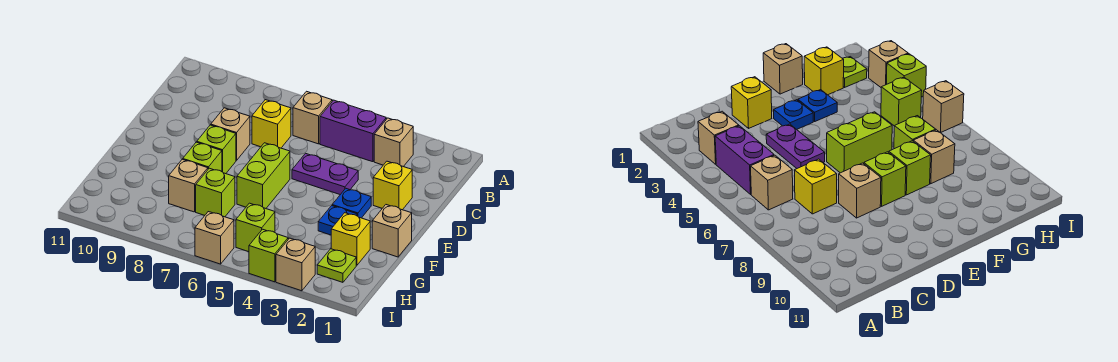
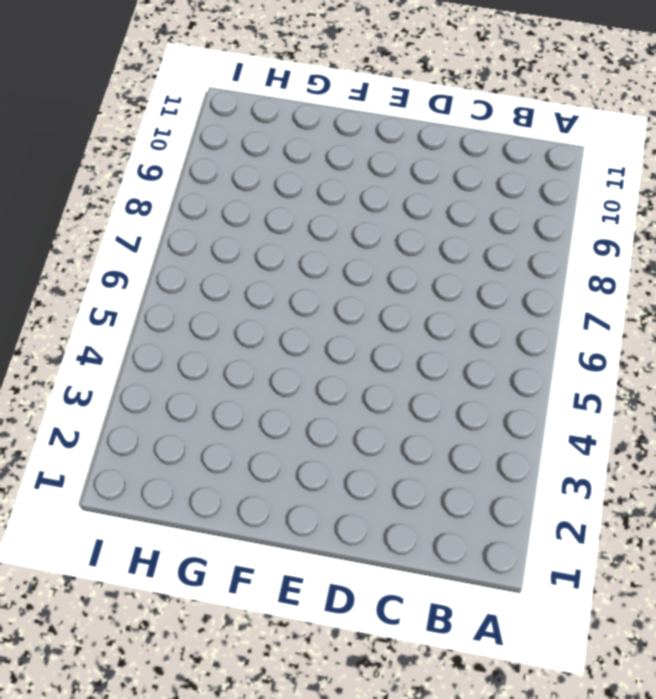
none -> tan 1x1 brick [374,118,413,167]
none -> purple 1x2 brick [320,100,386,162]
none -> tan 1x1 brick [293,91,332,144]

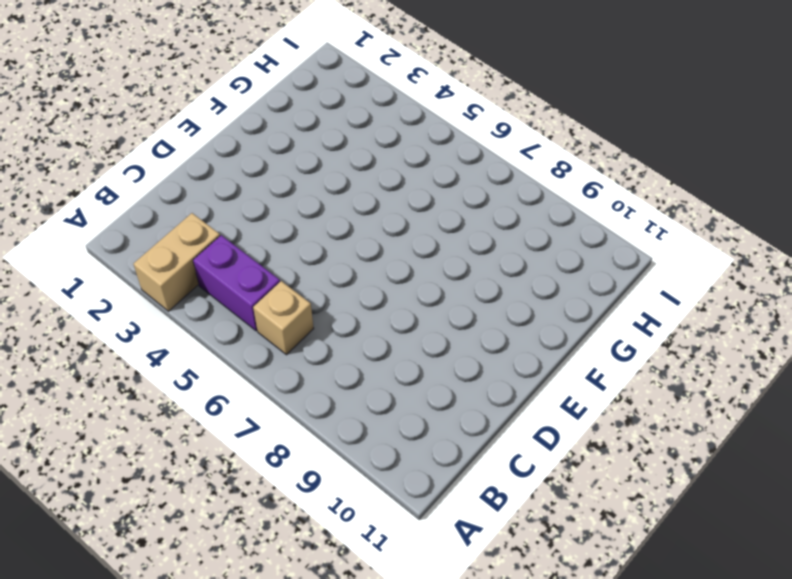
tan 1x2 brick [133,213,220,311] -> tan 1x1 brick [374,118,413,167]
none -> yellow 1x1 brick [252,100,291,148]
none -> yellow 1x1 brick [373,161,412,210]
none -> purple 1x2 plate [292,153,358,195]

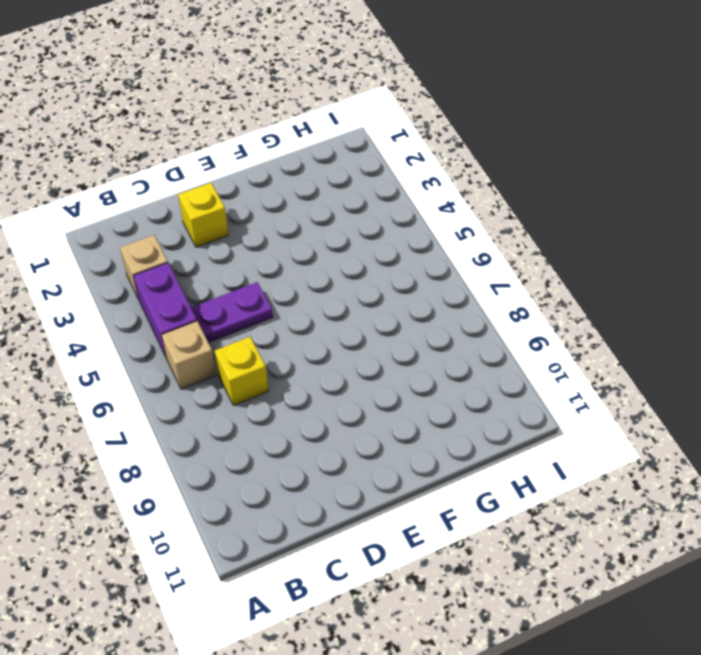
purple 1x2 plate [191,282,273,343] -> purple 1x2 plate turned to [292,153,358,195]
none -> tan 1x1 brick [211,108,250,161]
none -> blue 1x1 plate [332,188,371,218]
none -> lime 1x2 brick [237,143,290,208]

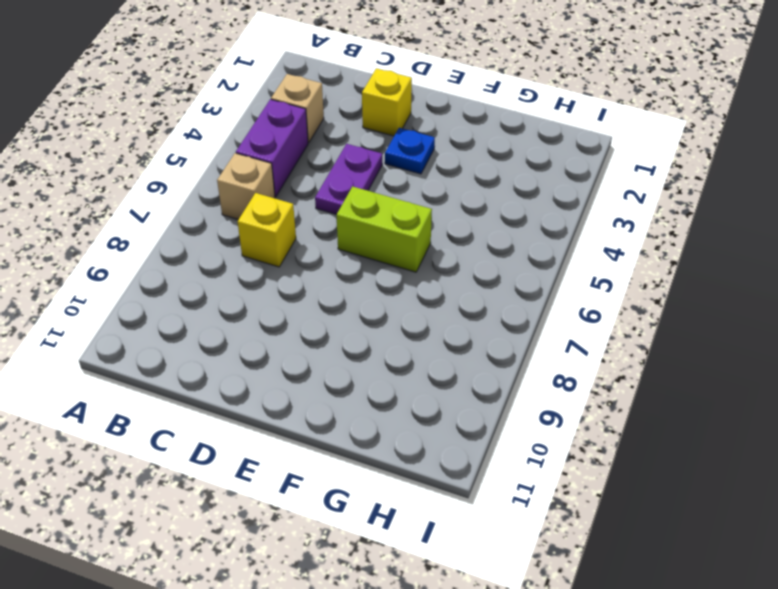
none -> tan 1x1 brick [211,108,250,161]
none -> lime 1x1 brick [197,125,236,174]
none -> tan 1x1 brick [372,205,412,257]

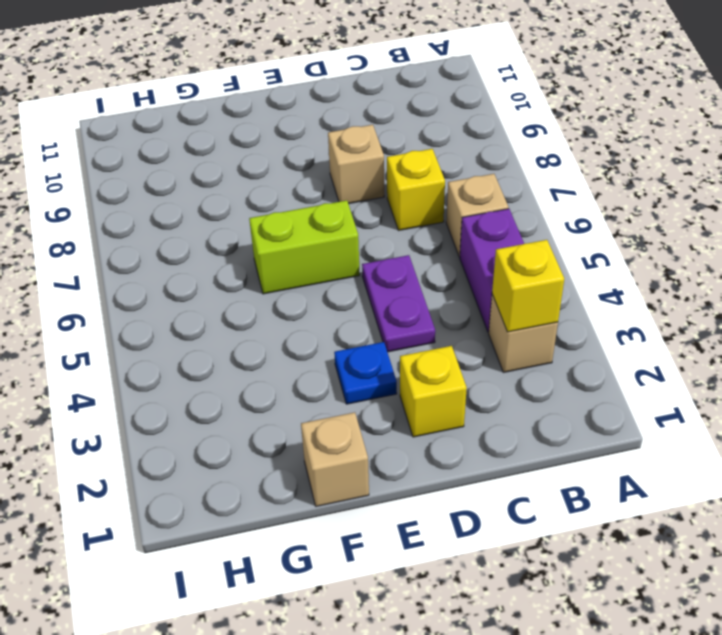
yellow 1x1 brick [492,240,564,332] -> yellow 1x1 brick moved to [331,213,370,265]
none -> lime 1x1 brick [197,125,236,174]
none -> blue 1x1 plate [318,206,357,235]
none -> lime 1x1 brick [183,142,222,172]

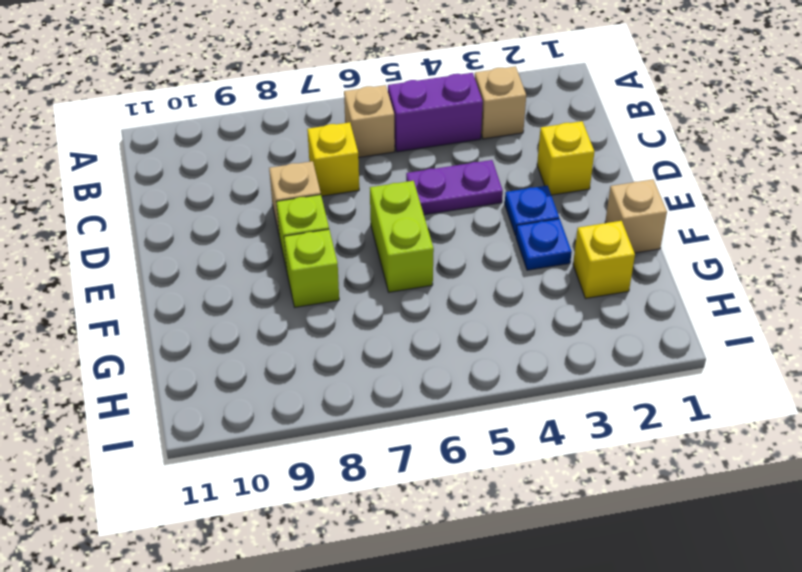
none -> lime 1x1 brick [196,168,235,217]
none -> tan 1x1 brick [169,159,208,212]
none -> lime 1x1 plate [317,249,356,282]

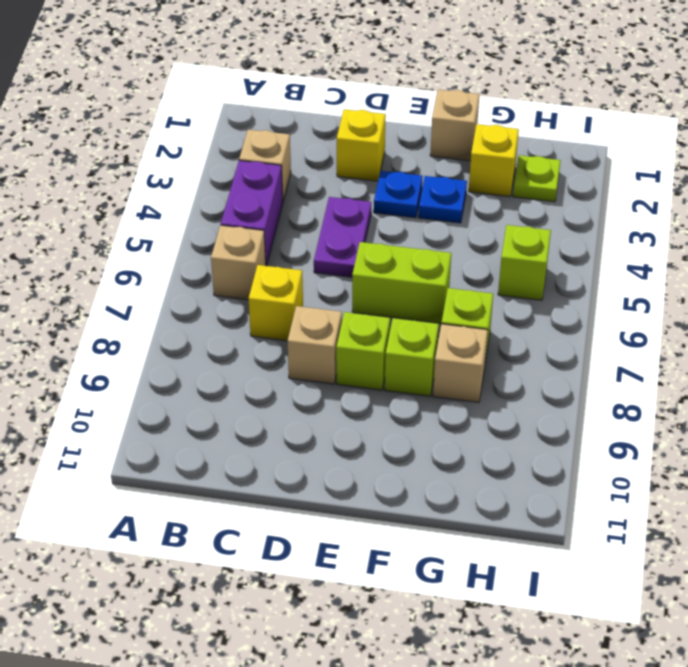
none -> tan 1x1 brick [276,238,315,291]
none -> lime 1x1 brick [249,229,288,282]
none -> tan 1x1 brick [195,212,234,264]

